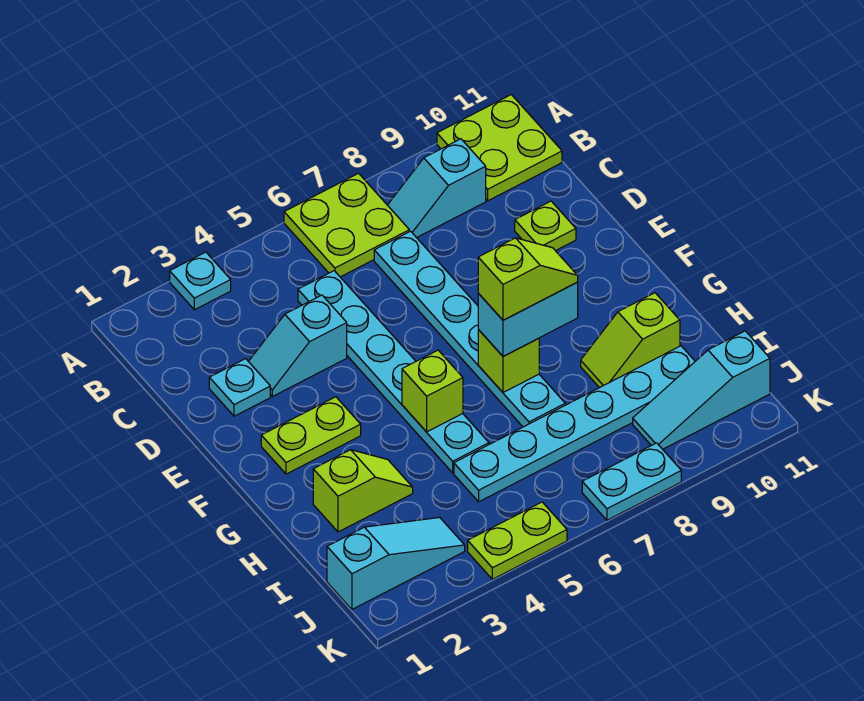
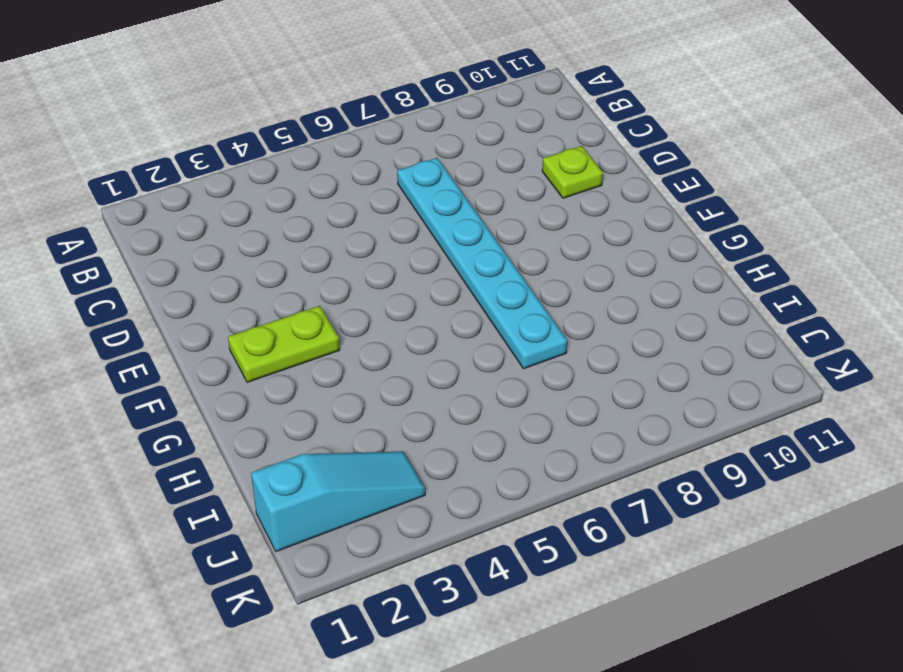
none -> cyan 1x1 plate [170,252,231,310]
none -> lime 2x2 plate [284,173,409,277]
none -> lime 2x2 plate [437,95,562,201]

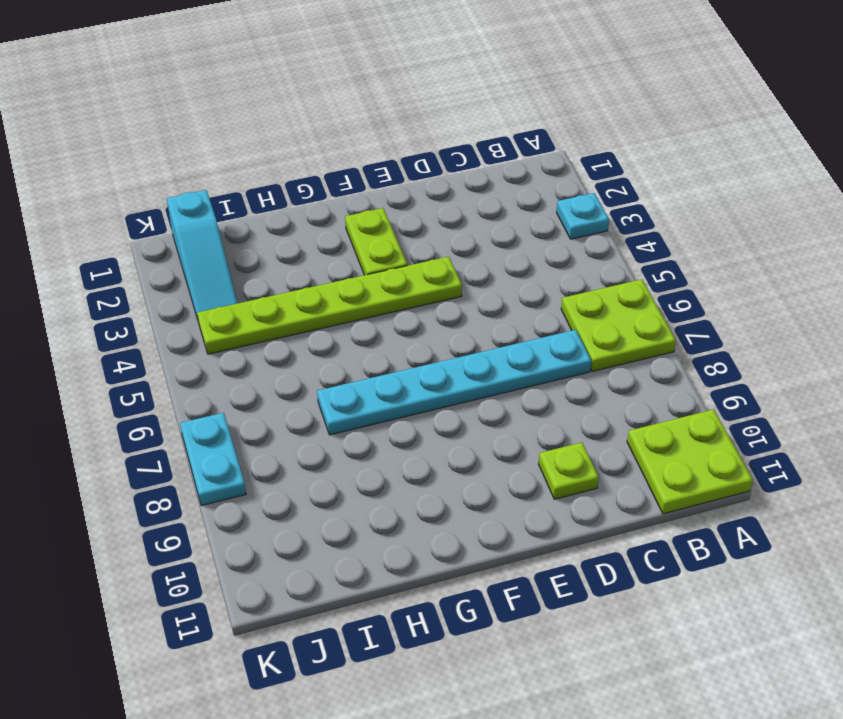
lime 1x6 plate [197,257,462,354] -> none
none -> cyan 1x2 slope [388,139,486,238]
none -> cyan 1x6 plate [298,271,489,473]
none -> cyan 1x1 plate [209,359,270,416]

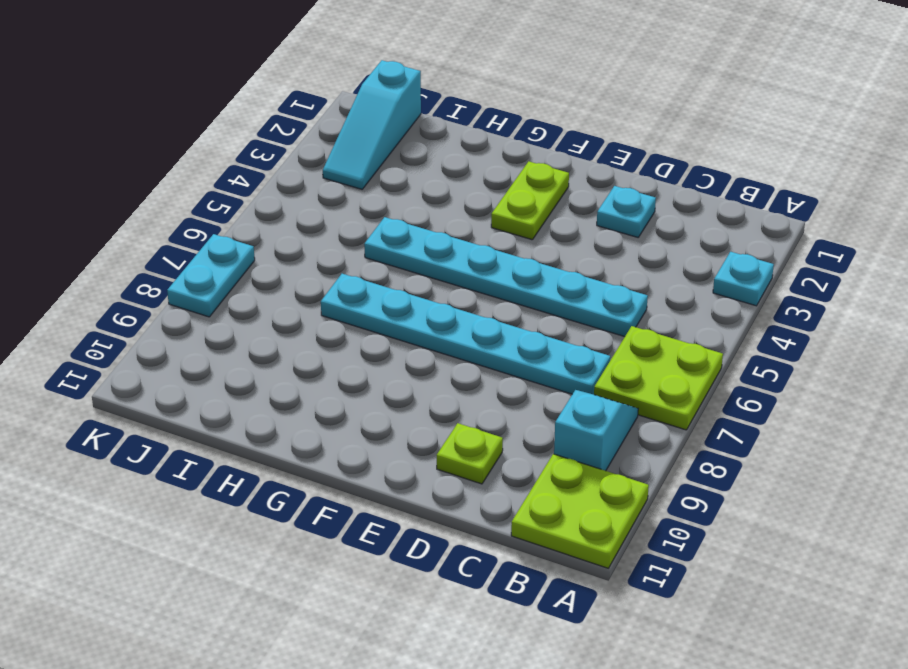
none -> cyan 1x2 slope [248,295,347,396]
none -> lime 1x2 slope [313,450,413,532]
none -> lime 1x2 slope [581,293,680,388]

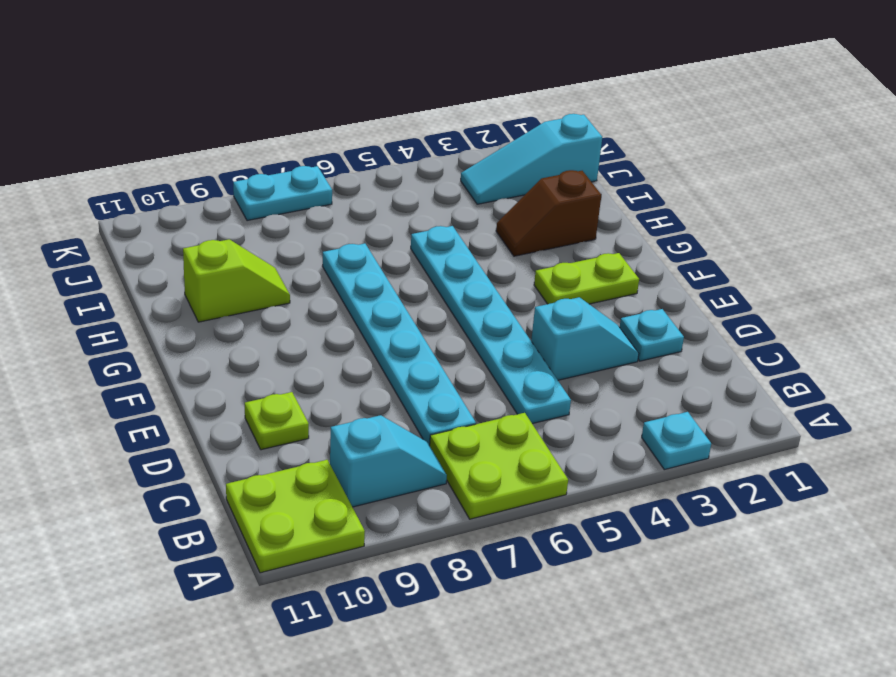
brown 1x2 slope [496,170,601,256] -> lime 1x2 slope [313,450,413,532]
none -> cyan 1x6 plate [454,346,695,502]
none -> cyan 1x3 slope [633,331,770,449]
none -> lime 1x2 plate [468,502,567,579]

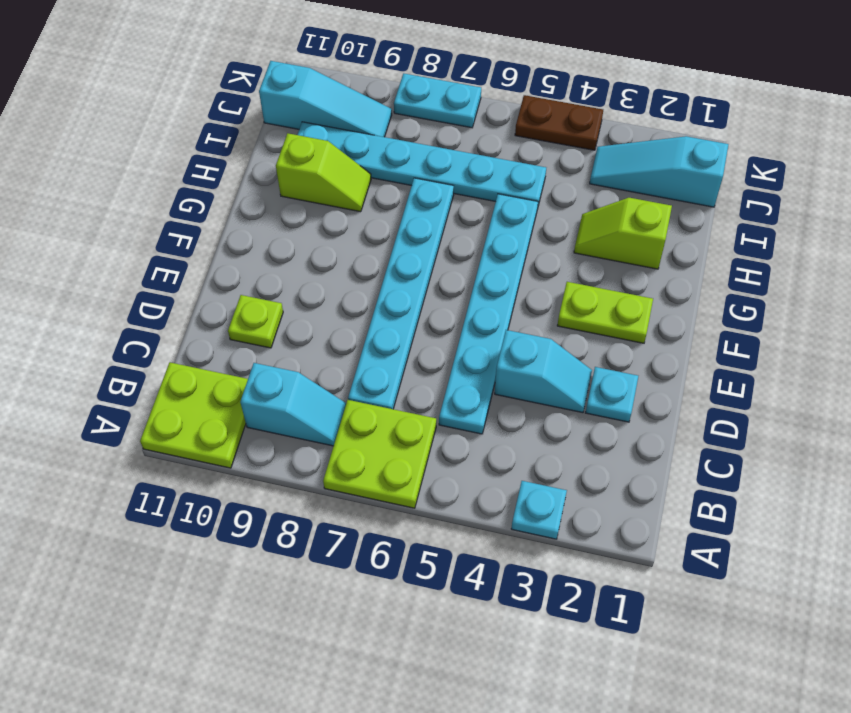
brown 1x2 plate [515,95,603,150] -> lime 1x2 plate [468,502,567,579]
none -> lime 1x1 brick [402,350,463,432]
none -> lime 1x1 brick [478,330,539,392]
none -> cyan 1x2 brick [478,282,578,356]

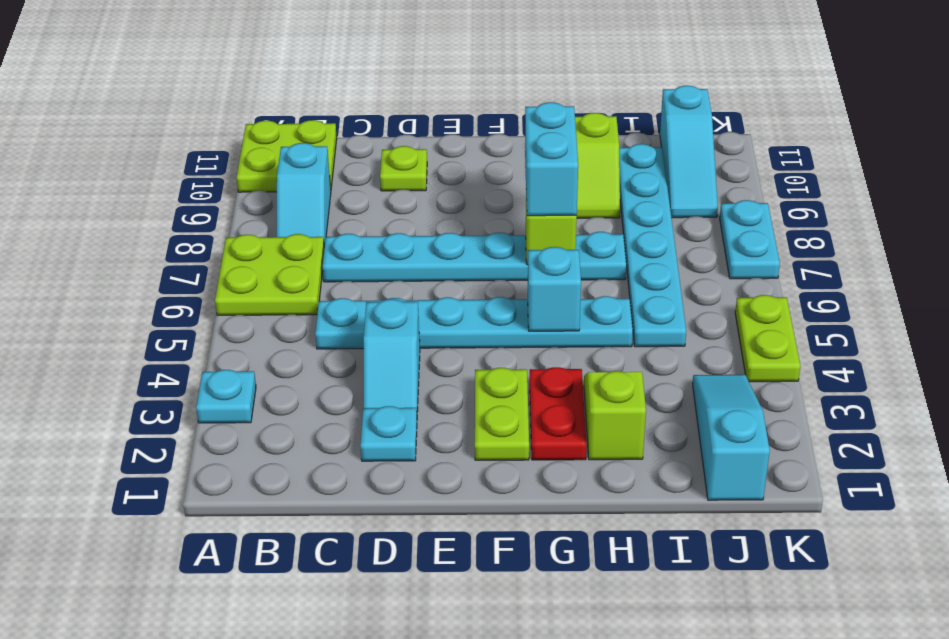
red 1x2 plate [530,367,586,460] -> none
cyan 1x1 brick [528,247,581,331] -> lime 1x1 brick [402,350,463,432]
none -> lime 1x2 slope [478,238,578,320]

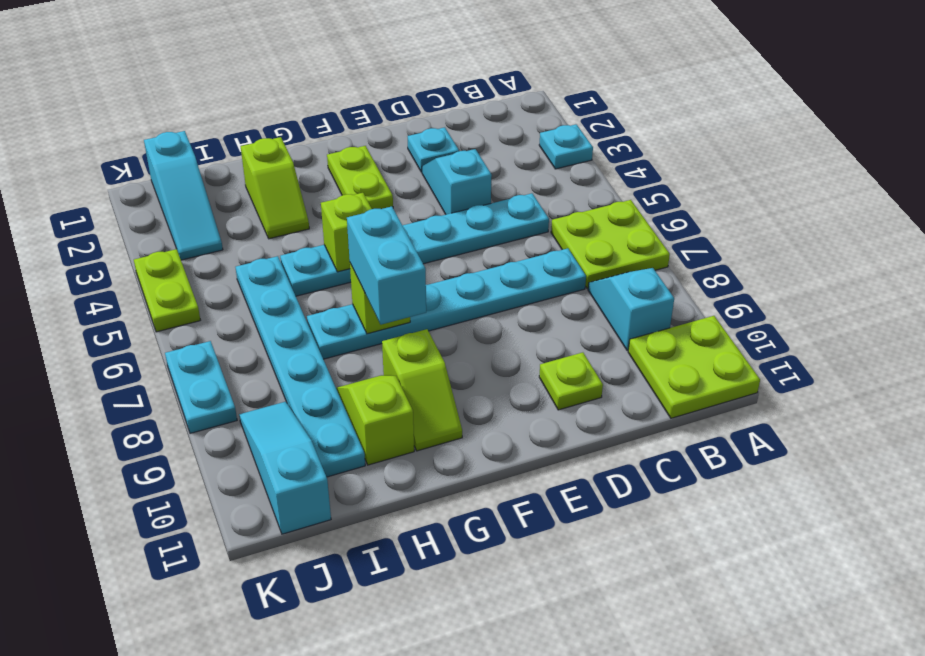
lime 1x2 slope [382,329,462,451] -> lime 1x2 slope moved to [478,238,578,320]

